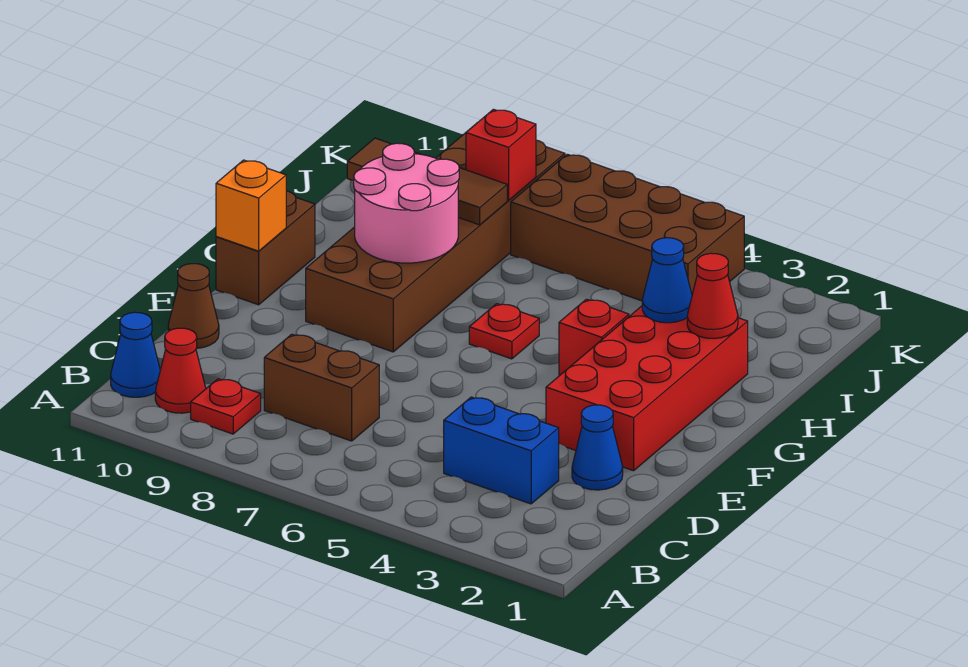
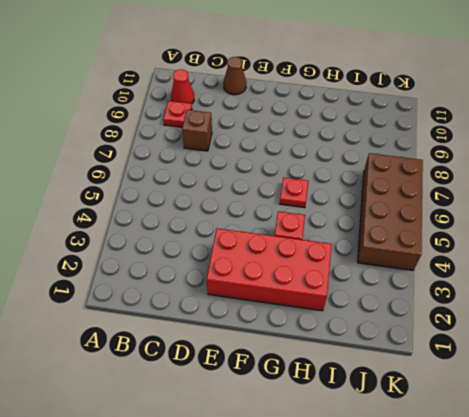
brown 1x1 brick [182,110,212,151] -> brown 1x2 brick [264,334,379,441]
none -> blue 1x1 cone [111,312,160,397]
none -> blue 1x2 brick [444,397,559,504]
none -> blue 1x1 cone [572,405,623,490]

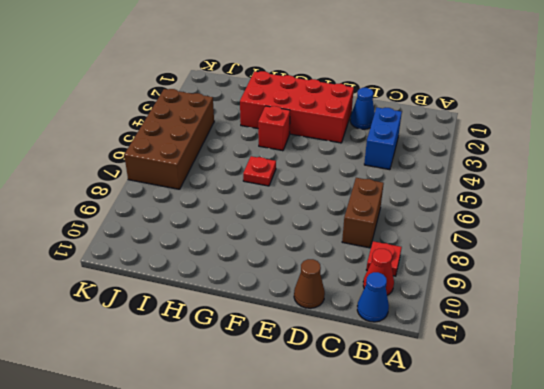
none -> brown 2x6 brick [306,123,565,352]
none -> brown 1x2 brick [216,191,315,305]
none -> orange 1x1 brick [216,160,286,251]

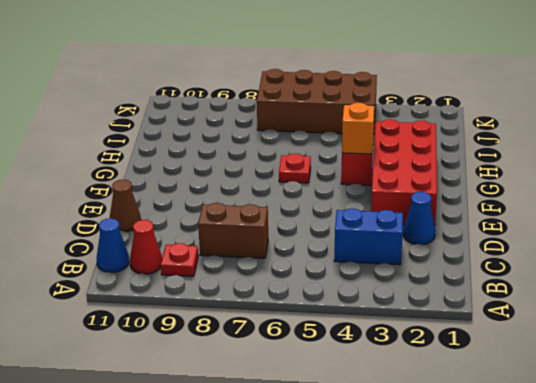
orange 1x1 brick [342,103,374,154] -> orange 1x1 brick moved to [216,160,286,251]
none -> brown 2x6 brick [306,123,565,352]
none -> brown 1x2 brick [216,191,315,305]
none -> pink 2x2 round brick [354,143,459,263]

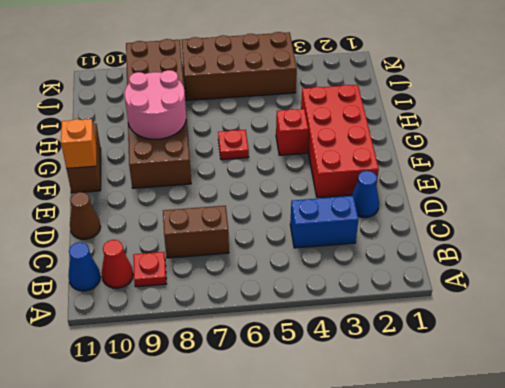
none -> red 1x1 cone [687,253,738,338]
none -> blue 1x1 cone [642,238,692,323]
none -> brown 1x3 tile [347,138,507,225]

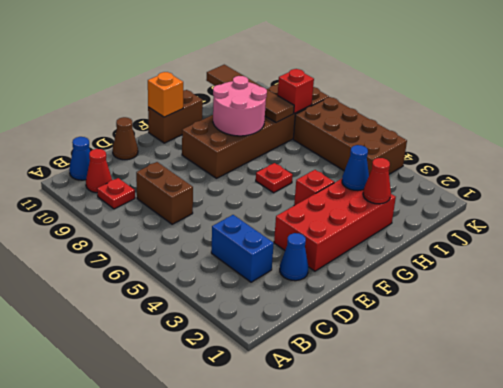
brown 1x4 tile [206,65,294,123] -> brown 1x3 tile [347,138,507,225]

